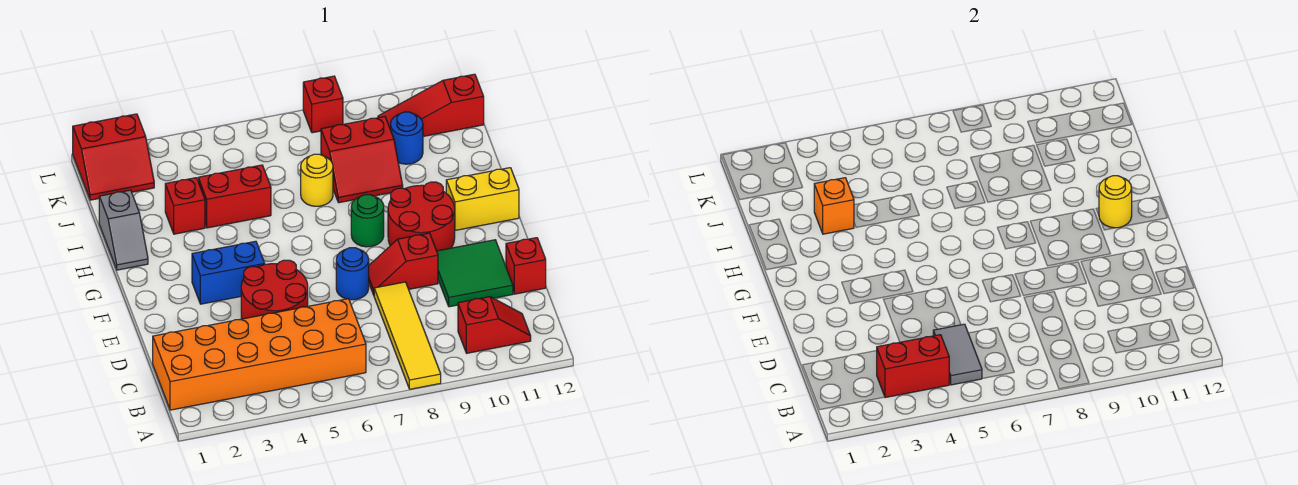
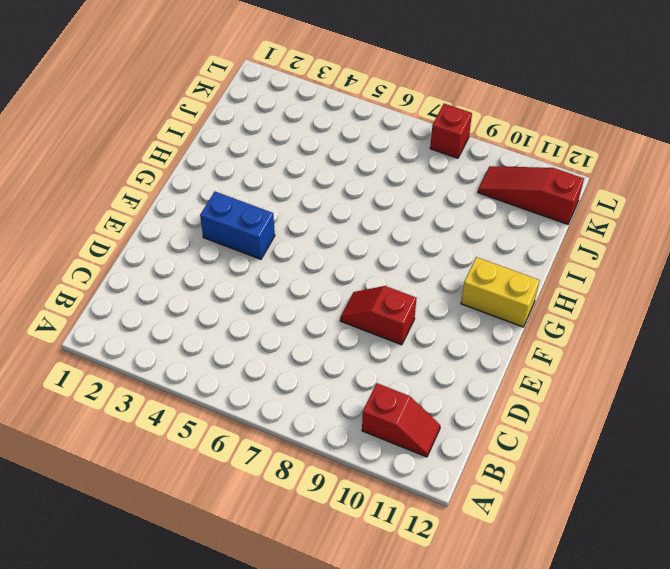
none -> yellow 1x4 tile [374,282,441,389]
none -> orange 2x6 brick [153,299,366,410]
none -> red 2x2 round brick [241,260,308,319]

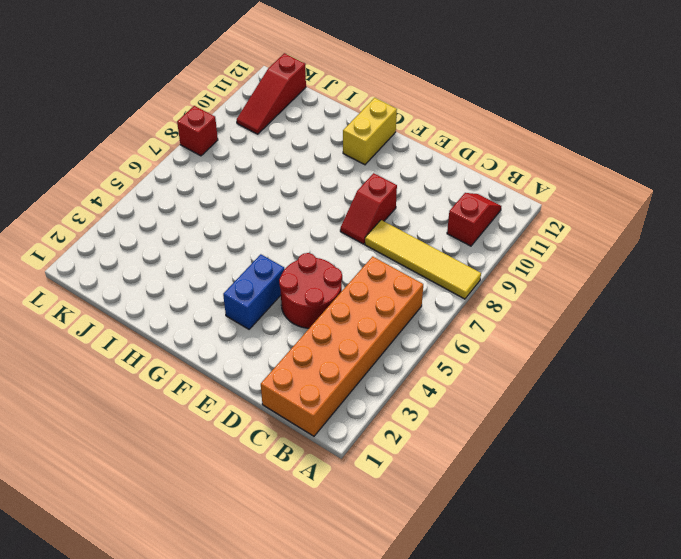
none -> green 2x2 tile [437,240,513,307]
none -> red 1x1 brick [506,238,546,294]
none -> blue 1x1 round brick [336,248,369,300]

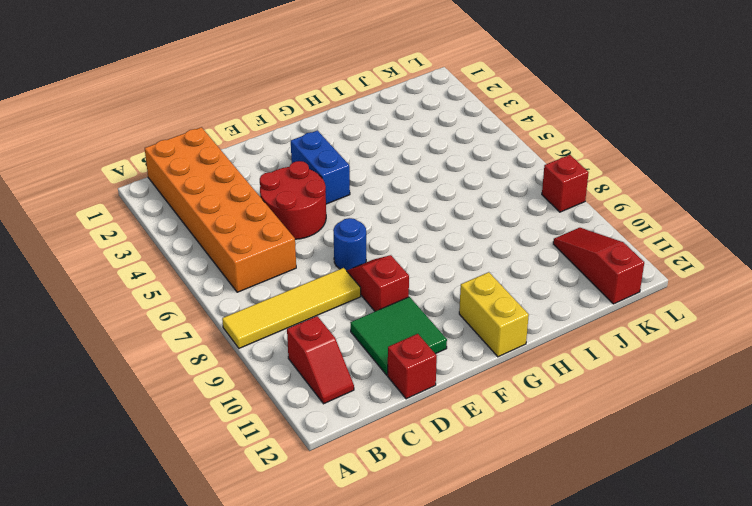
none -> red 2x2 round brick [388,182,455,251]
none -> green 1x1 round brick [351,195,384,247]
none -> grey 1x2 slope [99,190,148,270]

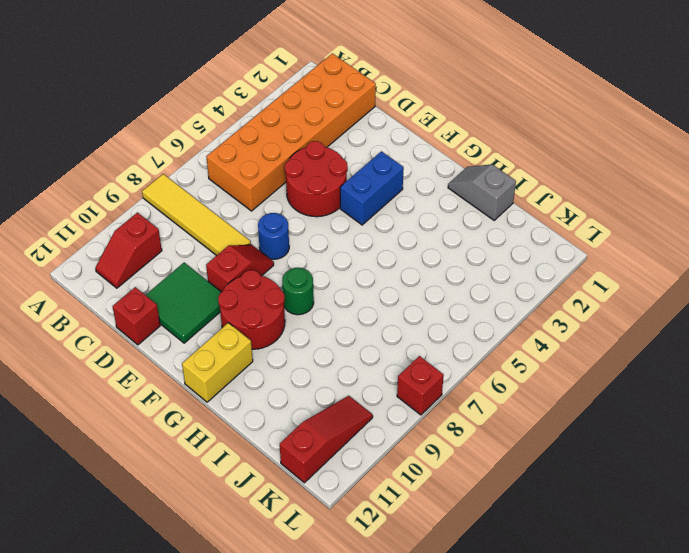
none -> red 1x1 brick [165,178,205,234]
none -> red 1x2 brick [198,165,271,228]
none -> yellow 1x1 round brick [301,154,333,206]

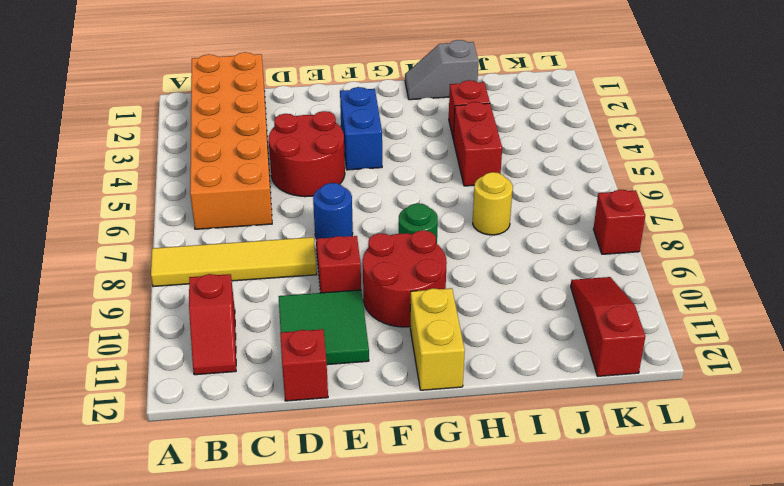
none -> red 2x2 slope [321,117,403,203]
none -> blue 1x1 round brick [391,112,423,164]
none -> red 2x2 slope [73,114,154,200]

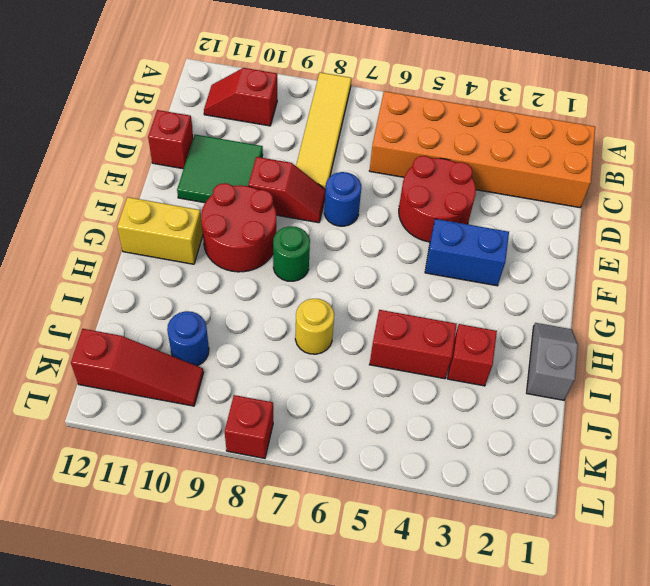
none -> red 2x2 slope [321,117,403,203]
none -> red 2x2 slope [73,114,154,200]
none -> red 1x2 brick [877,335,949,398]

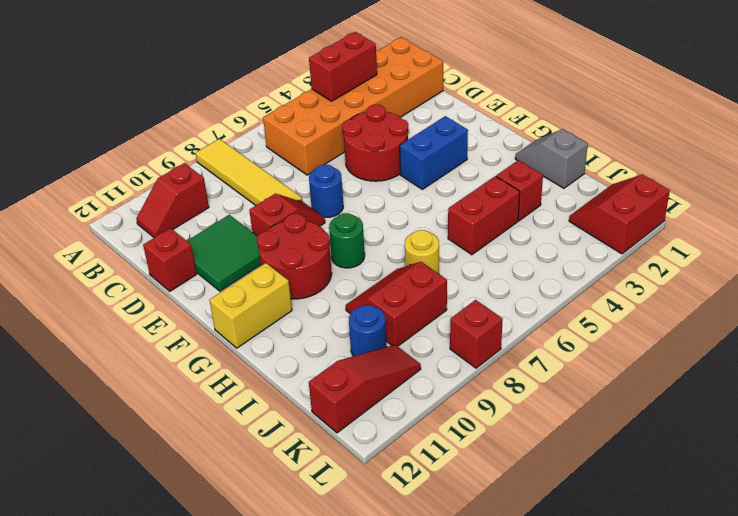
none -> grey 1x2 tile [933,324,982,385]
none -> yellow 1x1 round brick [1099,176,1132,228]
none -> orange 1x1 brick [814,178,854,234]

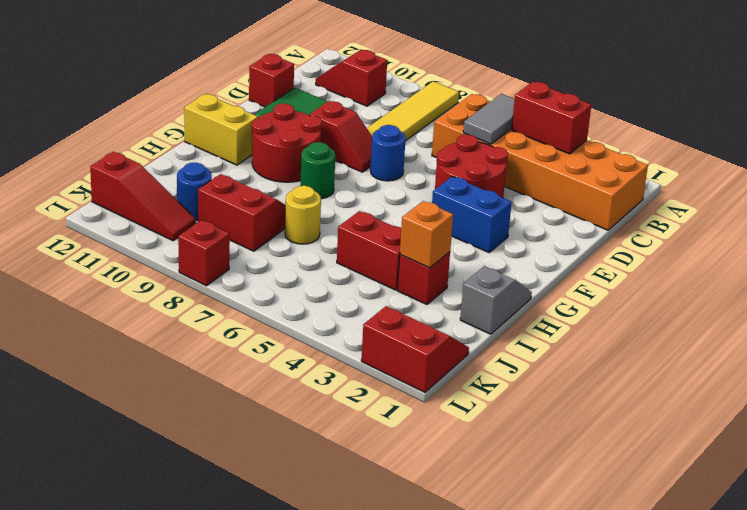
none -> yellow 1x1 round brick [1099,176,1132,228]

